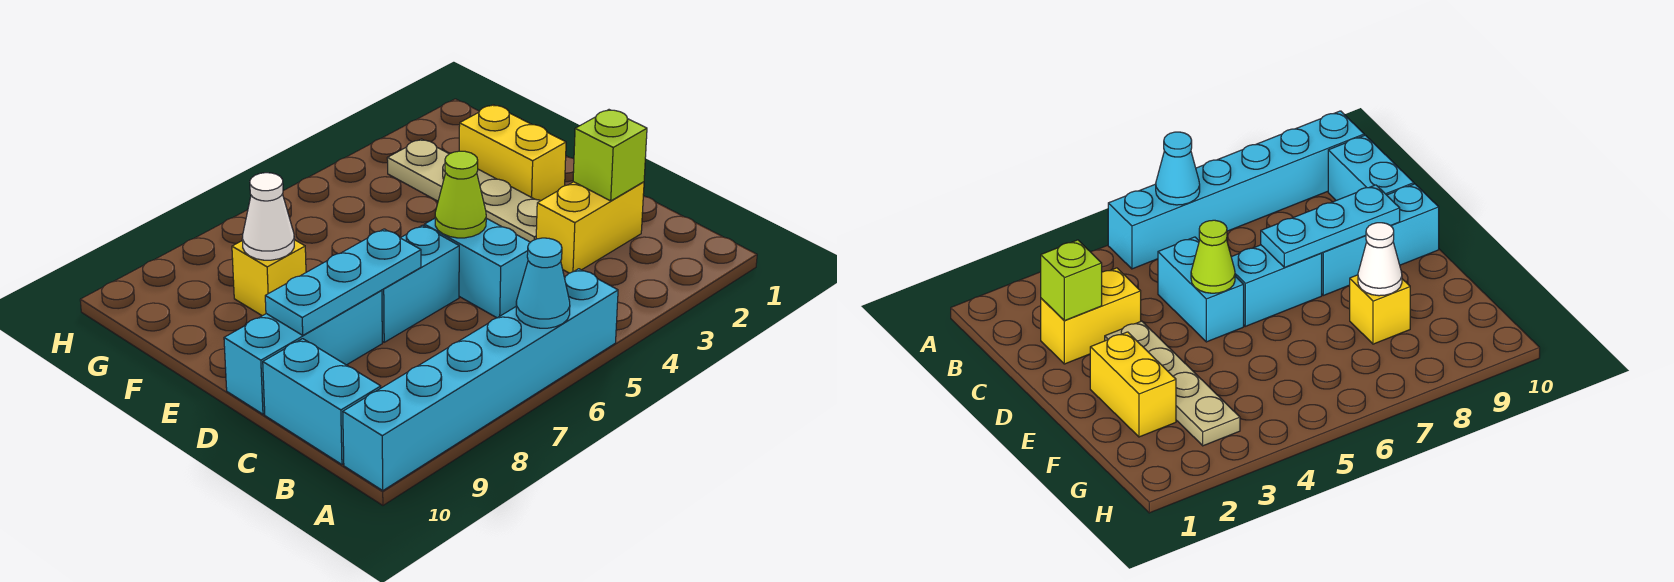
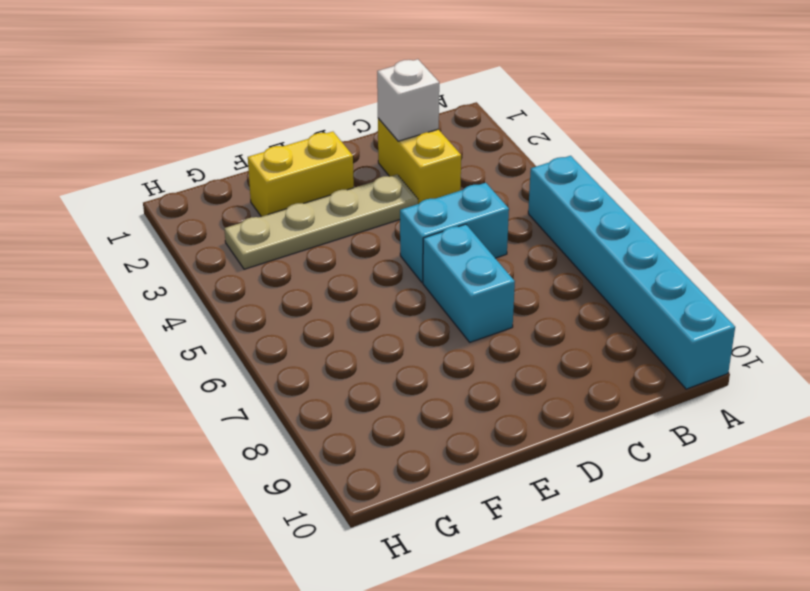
white 1x1 brick [377,59,439,141] -> lime 1x1 brick [573,110,647,201]
none -> cyan 1x2 brick [263,339,381,465]
none -> cyan 1x3 brick [224,290,382,414]
none -> yellow 1x1 brick [232,240,306,316]

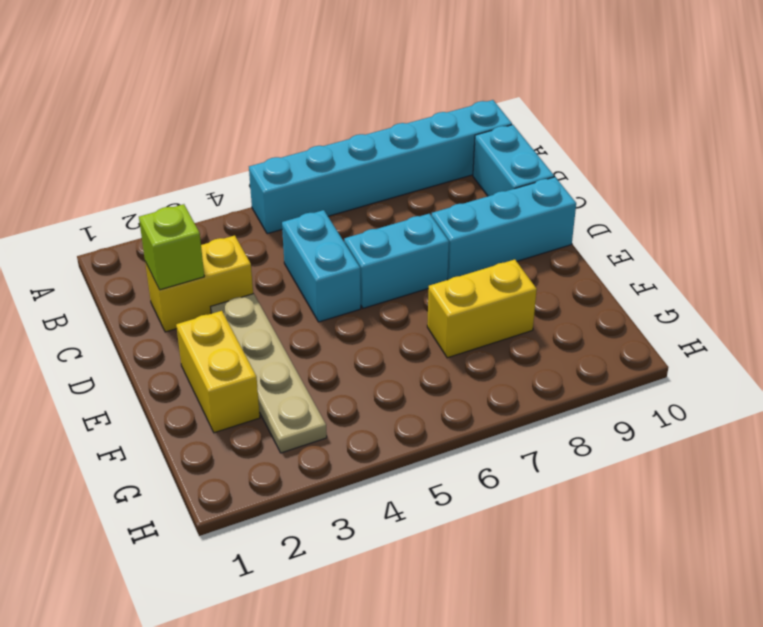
yellow 1x2 brick [427,259,537,358] -> yellow 1x1 brick [232,240,306,316]
none -> cyan 1x1 cone [516,238,570,328]
none -> lime 1x1 cone [435,151,486,238]
none -> cyan 1x3 plate [265,229,421,335]

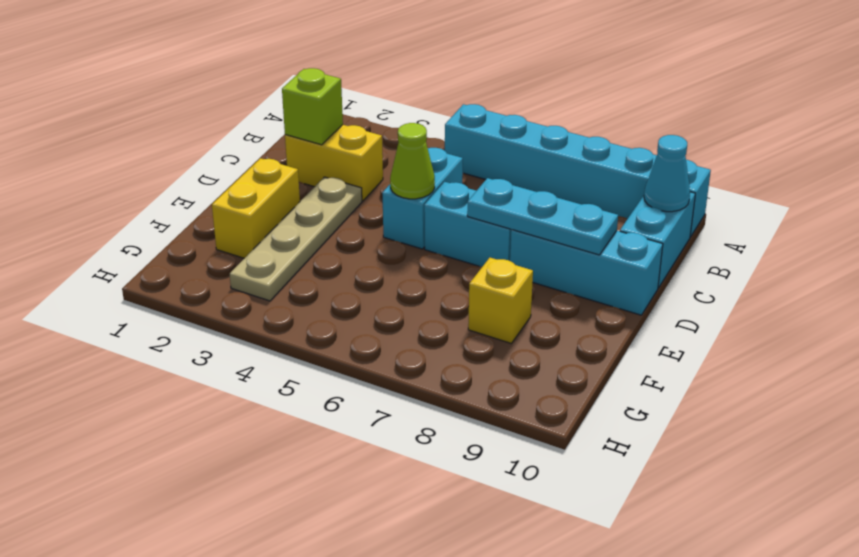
cyan 1x1 cone [644,135,690,212] -> cyan 1x1 cone moved to [516,238,570,328]
none -> white 1x1 cone [242,173,294,260]

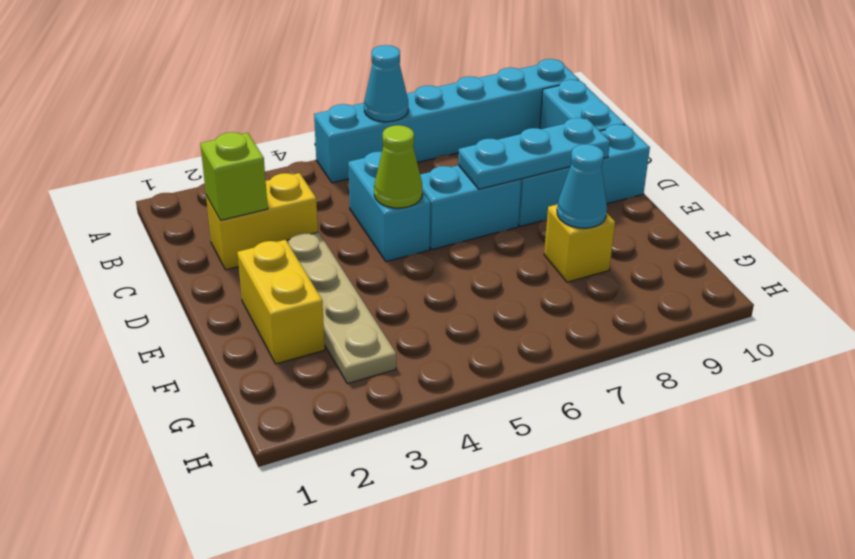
cyan 1x1 cone [557,144,607,228] -> white 1x1 cone [242,173,294,260]

